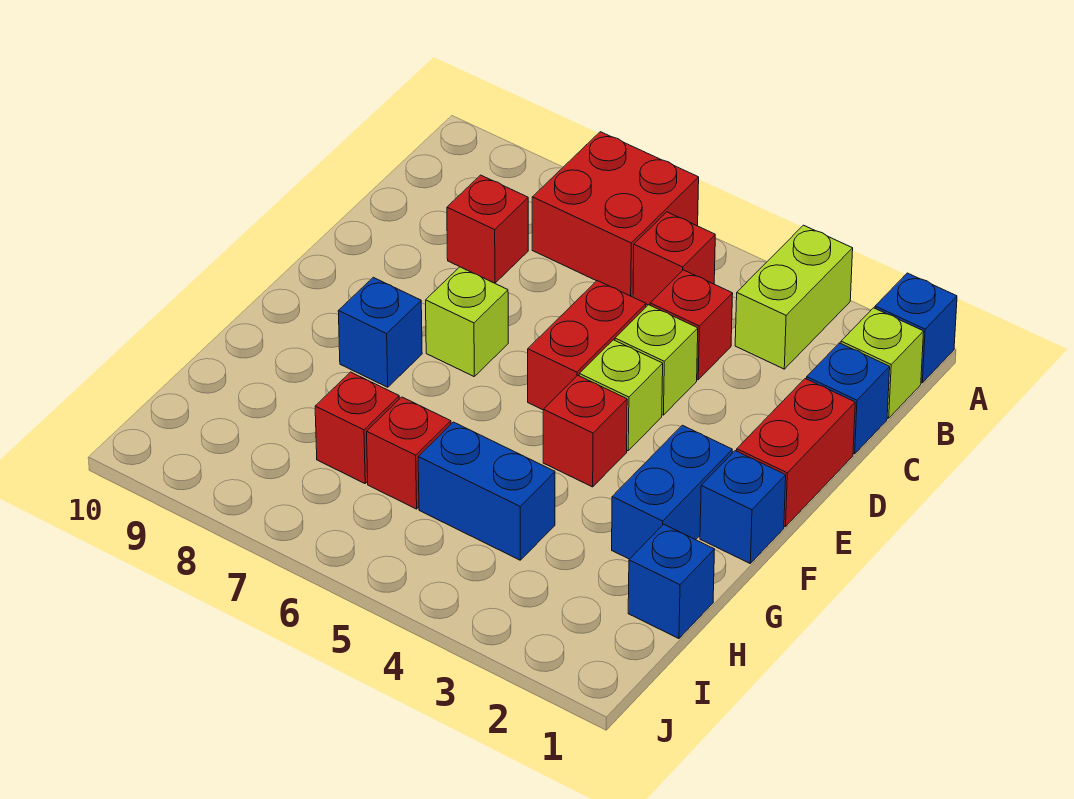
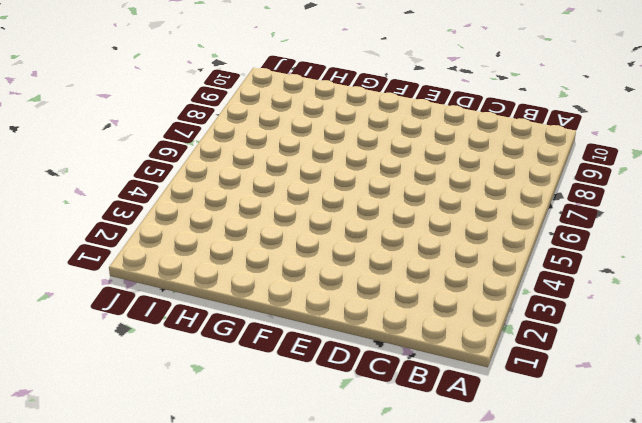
none -> blue 1x1 brick [875,273,957,383]
none -> lime 1x2 brick [735,225,853,369]
none -> red 2x2 brick [532,132,699,296]

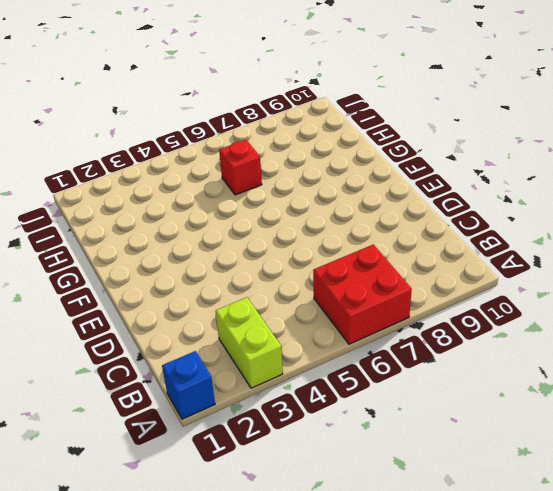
none -> lime 1x1 brick [841,308,924,418]
none -> red 1x1 brick [633,212,715,305]
none -> blue 1x1 brick [807,343,890,454]

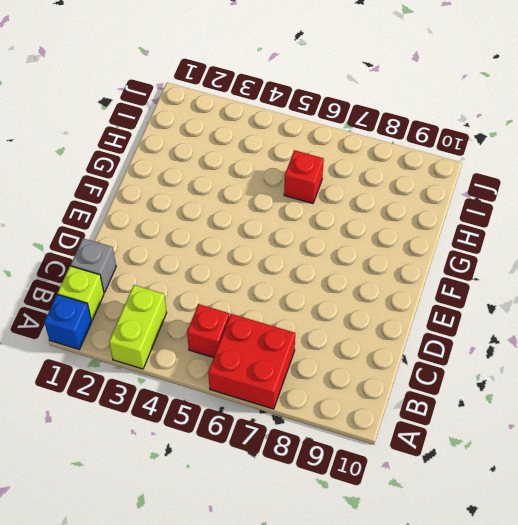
grey 1x1 brick [71,238,116,293] -> blue 1x1 brick [807,343,890,454]
none -> red 1x1 brick [650,270,733,380]
none -> red 1x1 brick [447,175,528,283]
none -> red 1x2 brick [737,379,855,527]

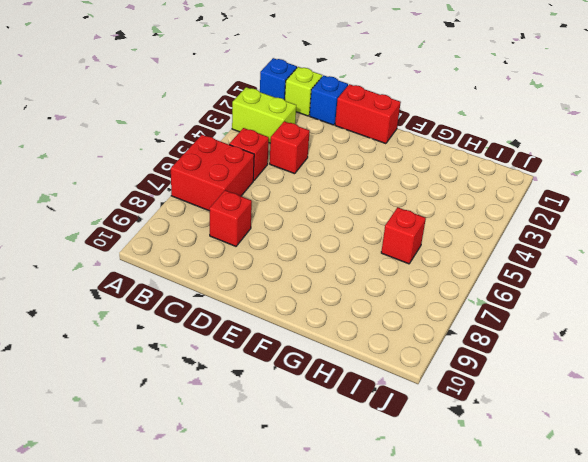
none -> lime 1x1 brick [615,305,698,415]
none -> red 1x2 brick [528,281,646,410]
none -> lime 1x1 brick [579,340,663,451]

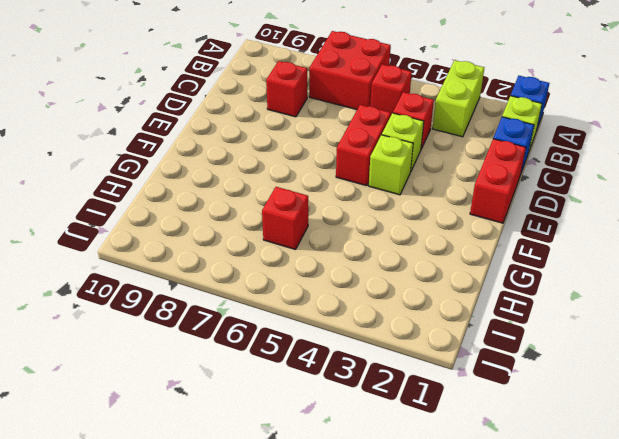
none -> lime 1x1 brick [426,267,508,376]
none -> blue 1x1 brick [700,451,786,563]
none -> blue 1x2 brick [612,425,732,559]

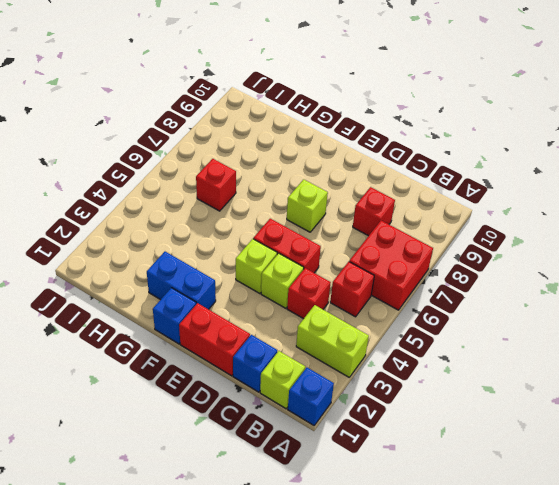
none -> red 1x1 brick [543,375,627,487]
none -> blue 1x1 brick [338,277,422,387]
none -> blue 1x1 brick [628,524,715,639]

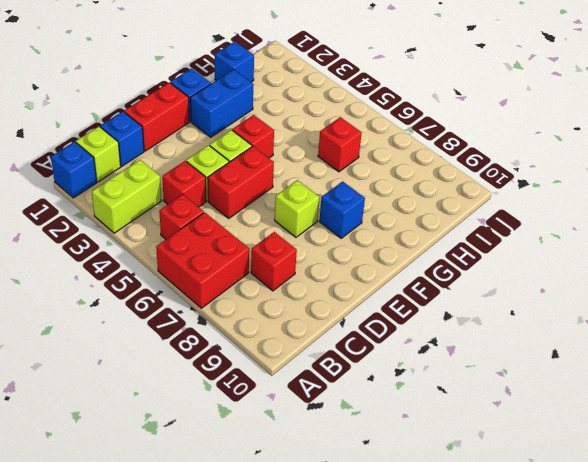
none -> blue 1x2 brick [418,422,555,560]
none -> red 1x1 brick [315,372,399,483]

